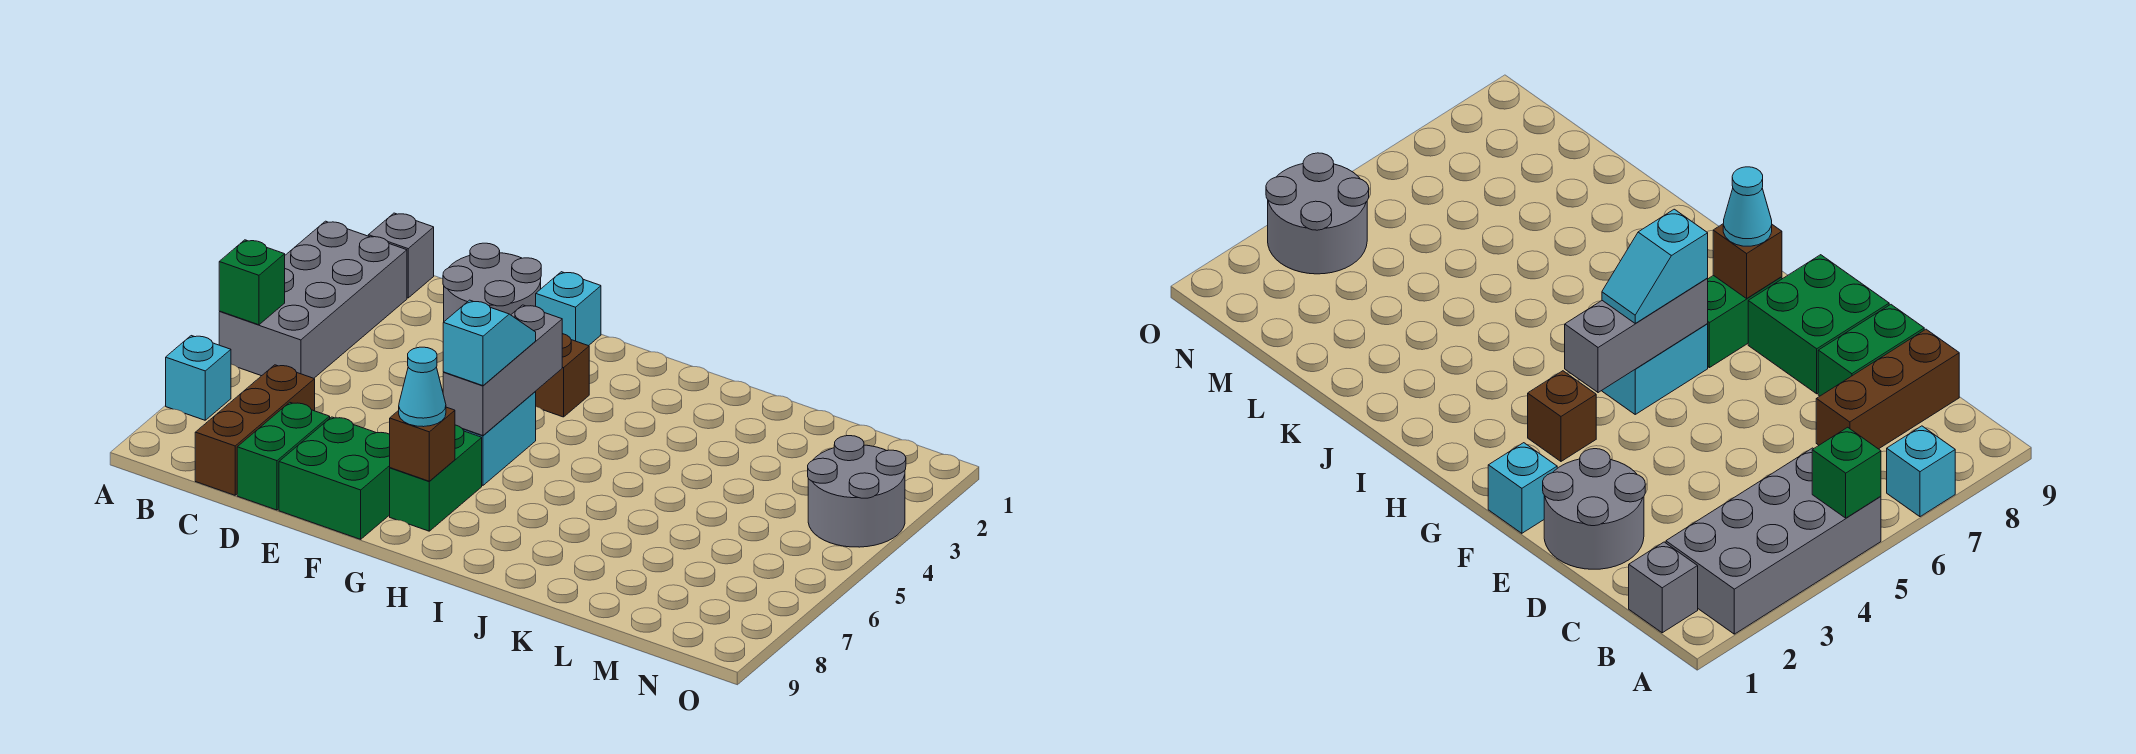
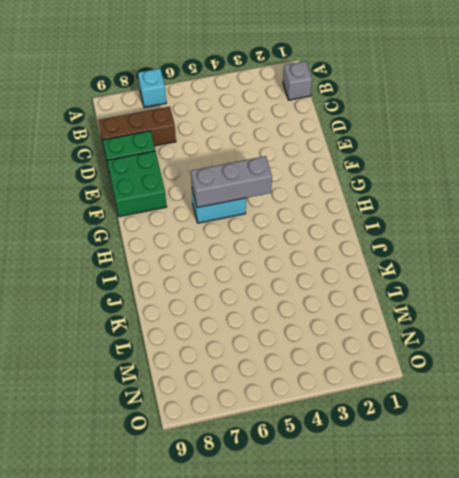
none -> grey 2x4 brick [219,221,407,378]
none -> grey 2x2 round brick [443,243,541,321]
none -> cyan 1x1 brick [536,272,601,346]

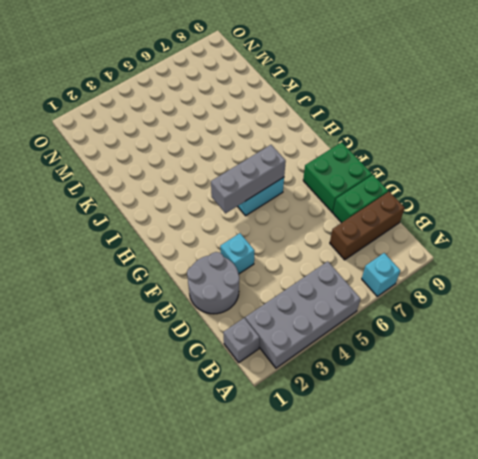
cyan 1x1 brick [220,233,254,274] -> cyan 1x1 brick moved to [536,272,601,346]
none -> brown 1x1 brick [535,334,589,417]
none -> green 1x2 brick [390,425,482,531]
none -> grey 2x2 round brick [808,436,906,547]

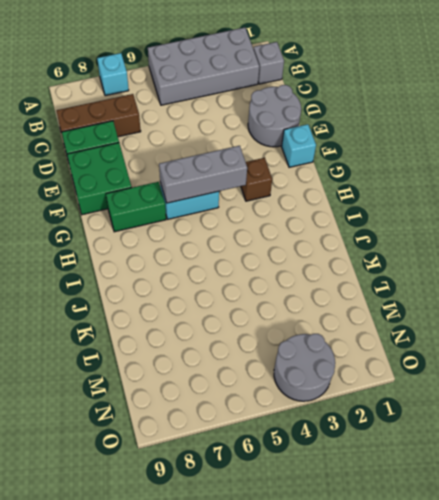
none -> green 1x1 brick [219,240,285,325]
none -> brown 1x1 brick [390,407,455,481]
none -> cyan 1x2 slope [443,300,536,386]

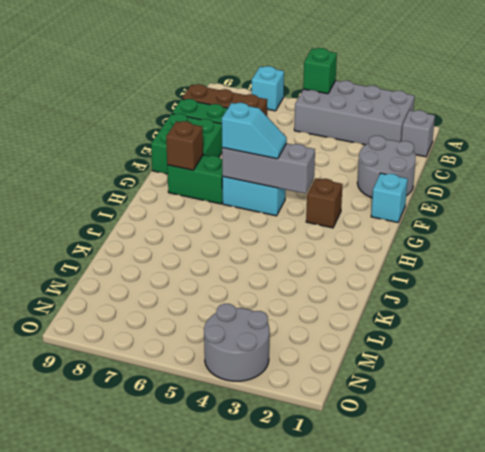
none -> cyan 1x1 cone [399,347,446,427]

